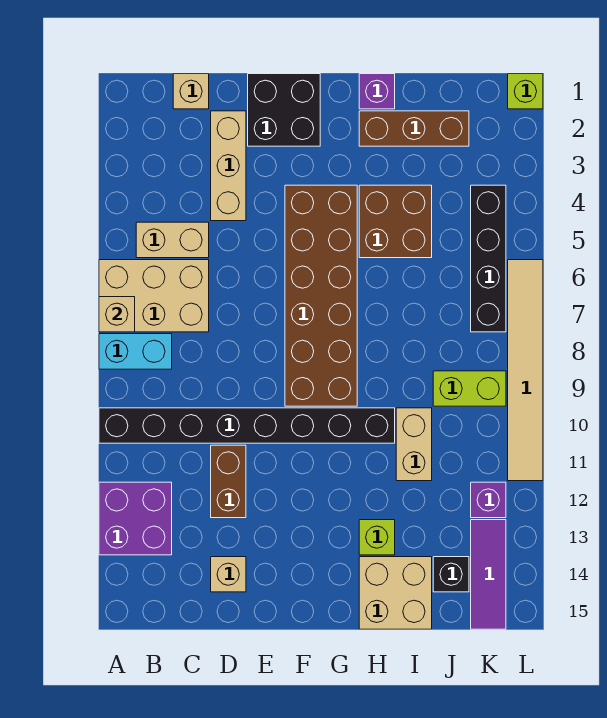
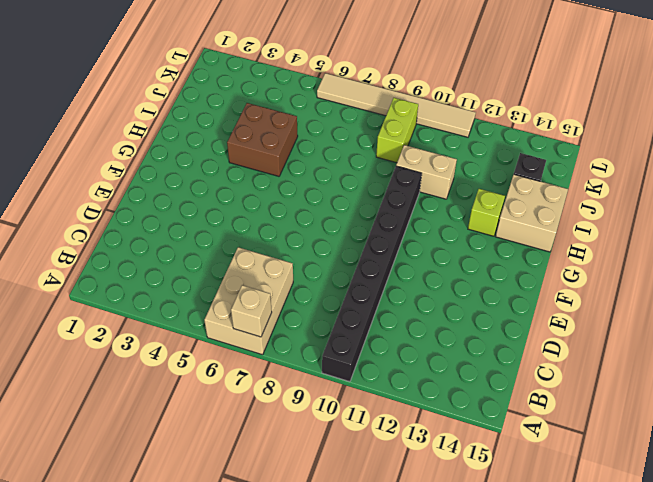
none -> cyan 1x2 brick [99,334,172,369]
none -> purple 2x2 brick [99,482,172,555]
none -> tan 1x2 brick [136,222,209,258]

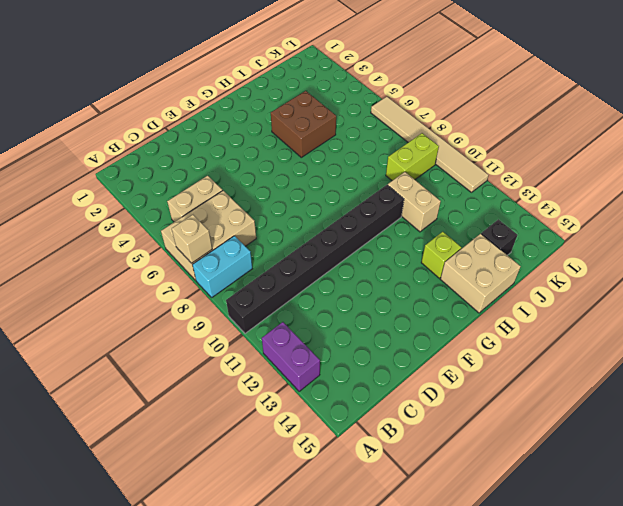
purple 1x2 brick [262,322,320,391] -> purple 2x2 brick [99,482,172,555]
none -> tan 1x1 brick [173,74,209,109]
none -> tan 1x3 brick [211,111,246,221]
none -> brown 1x2 brick [211,445,246,518]

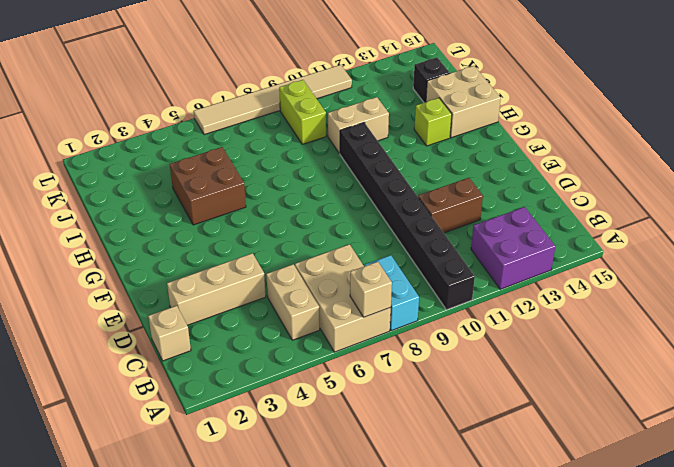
none -> tan 1x1 brick [211,557,246,592]
none -> black 2x2 brick [248,74,320,146]
none -> brown 2x6 brick [285,185,357,406]

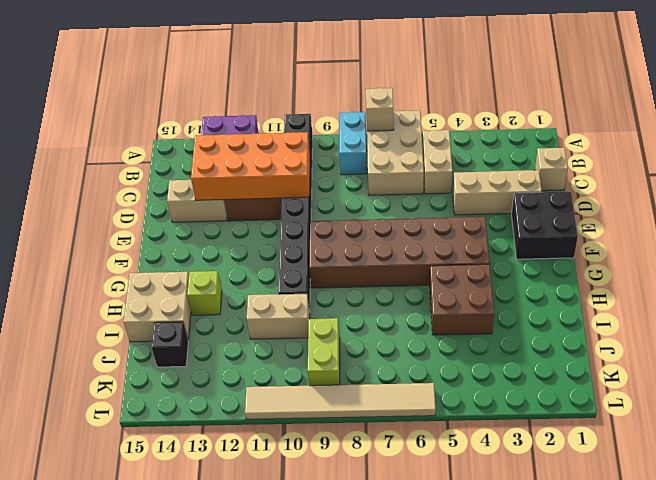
orange 2x4 brick [191,132,310,200] -> none
tan 1x2 brick [167,180,227,222] -> tan 1x1 brick [211,557,246,592]
none -> purple 1x1 brick [359,74,395,109]
none -> brown 1x3 brick [359,111,469,146]
none -> black 1x4 brick [471,185,506,332]

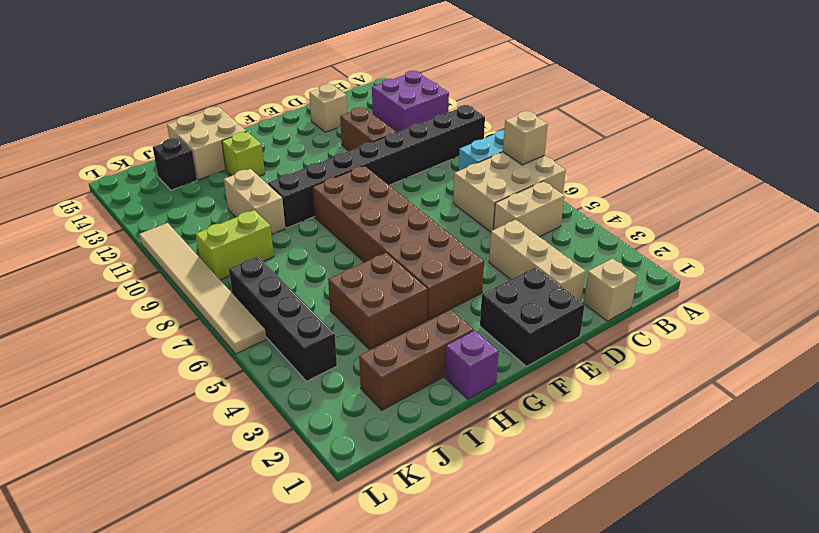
none -> purple 1x1 brick [471,482,506,518]
none -> purple 1x3 tile [471,520,506,629]
none -> lime 1x1 brick [508,74,543,109]

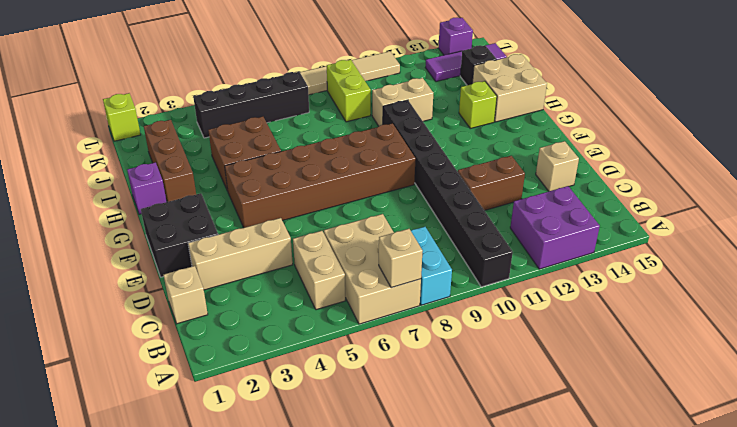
purple 1x1 brick [438,17,473,55] -> purple 1x1 brick moved to [471,482,506,518]

